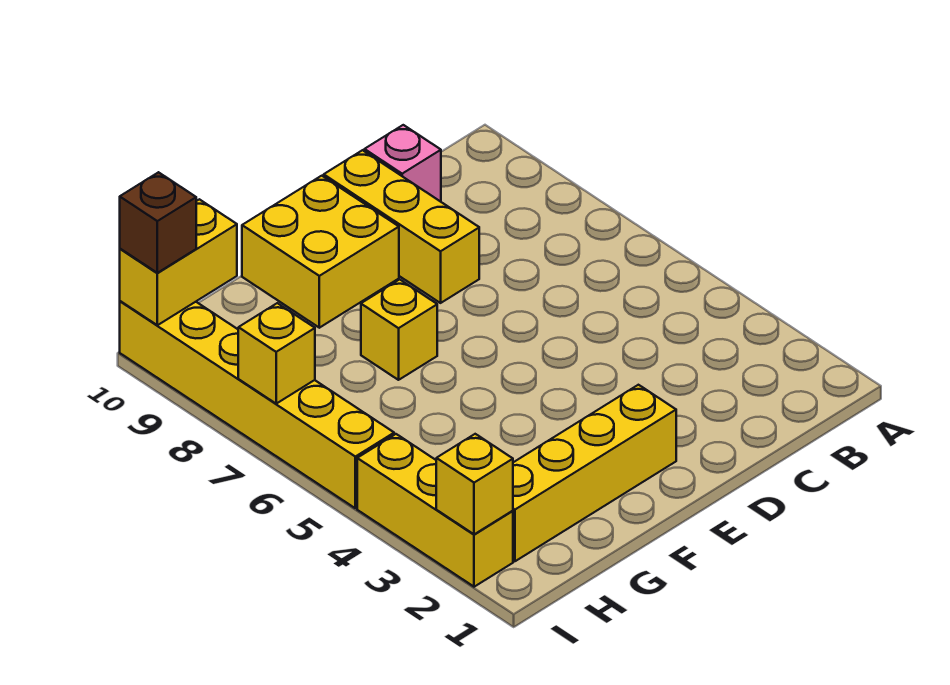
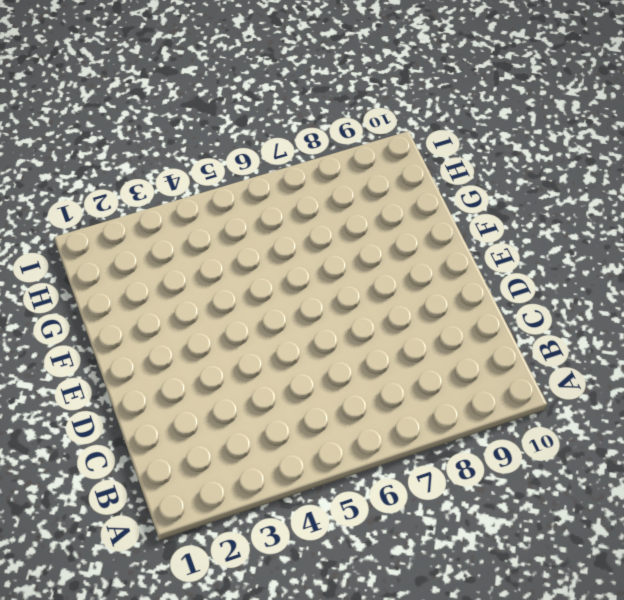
none -> pink 1x1 brick [364,125,441,202]
none -> yellow 1x3 brick [324,150,479,303]

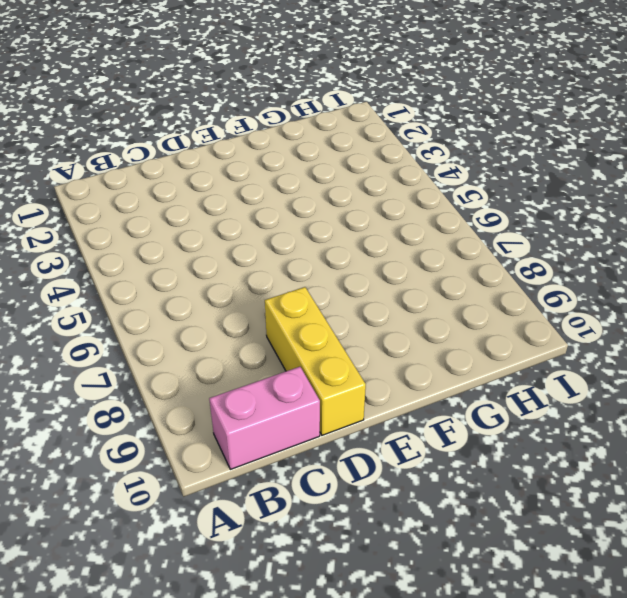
pink 1x2 brick [209,367,320,469] -> pink 1x1 brick [364,125,441,202]
none -> yellow 1x4 brick [513,385,676,561]
none -> yellow 2x2 brick [242,176,399,328]

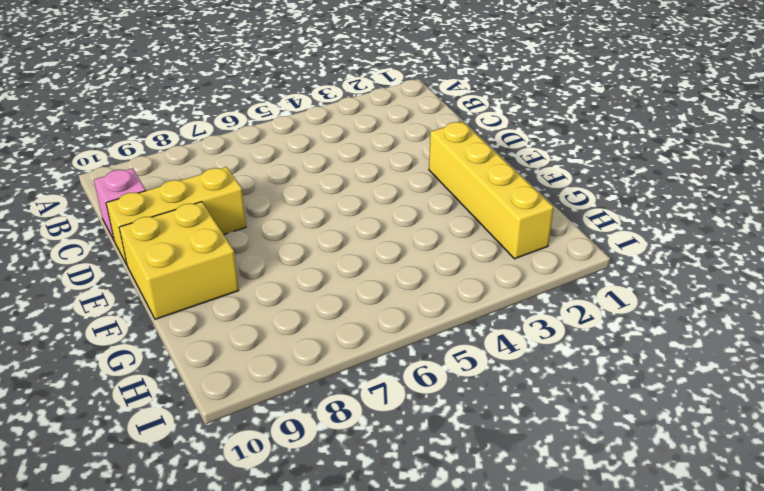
none -> yellow 1x1 brick [361,279,437,380]
none -> yellow 1x3 brick [357,434,513,587]

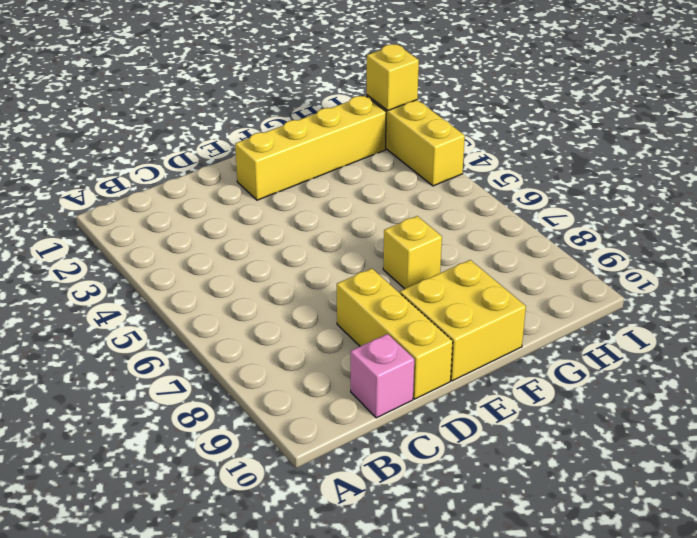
none -> yellow 1x6 brick [120,301,394,508]
none -> yellow 1x2 brick [120,199,237,325]

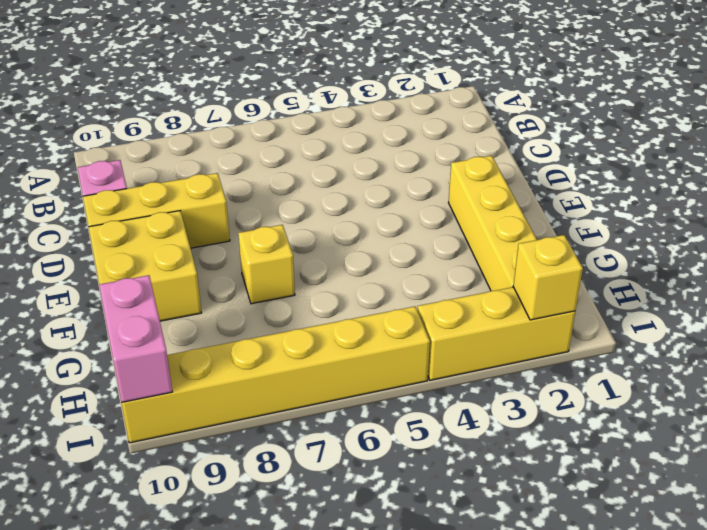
pink 1x2 brick [99,275,172,403] -> yellow 1x2 brick [120,199,237,325]
none -> yellow 1x1 brick [238,303,315,404]
none -> brown 1x1 brick [120,172,196,273]

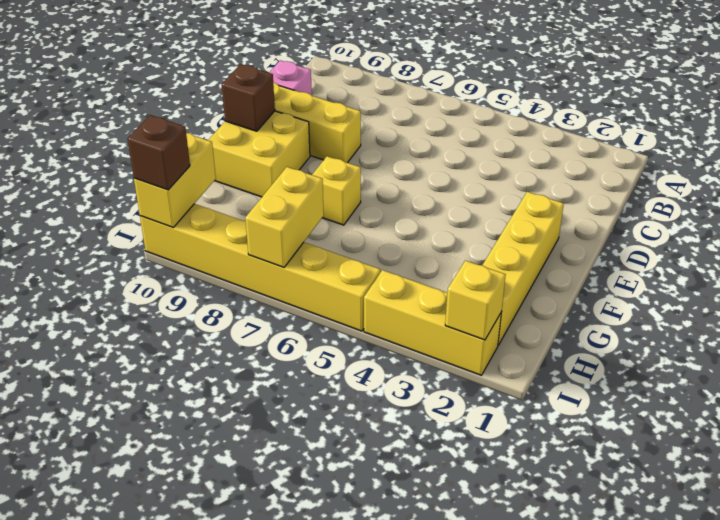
brown 1x1 brick [222,64,275,131] -> none
yellow 1x2 brick [245,167,324,267] -> yellow 1x1 brick [238,303,315,404]

